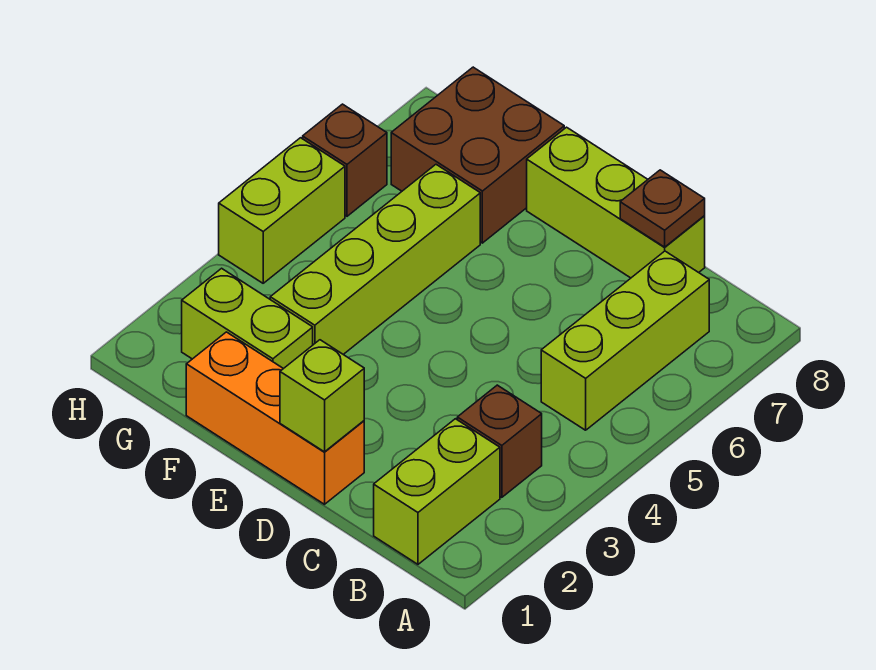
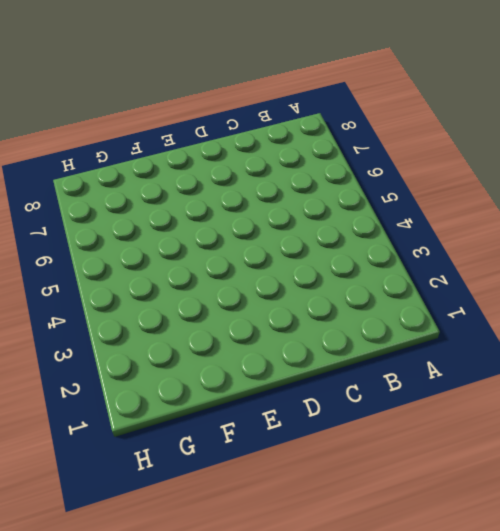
none -> lime 1x2 brick [374,419,500,564]
none -> brown 1x1 brick [457,385,542,497]
none -> lime 1x3 brick [541,251,709,430]

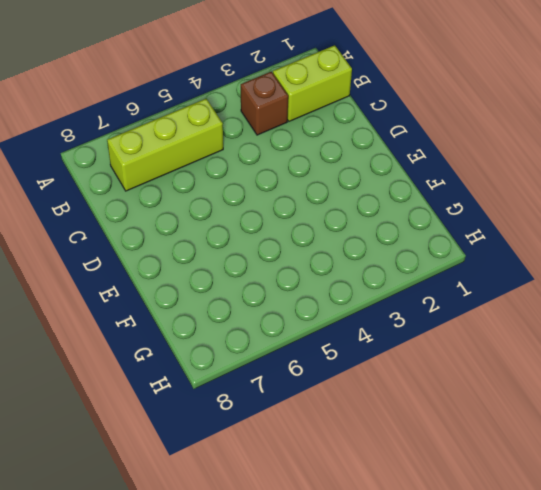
none -> lime 1x3 brick [527,127,705,278]
none -> orange 1x3 brick [186,332,364,504]
none -> lime 1x2 brick [182,268,313,369]

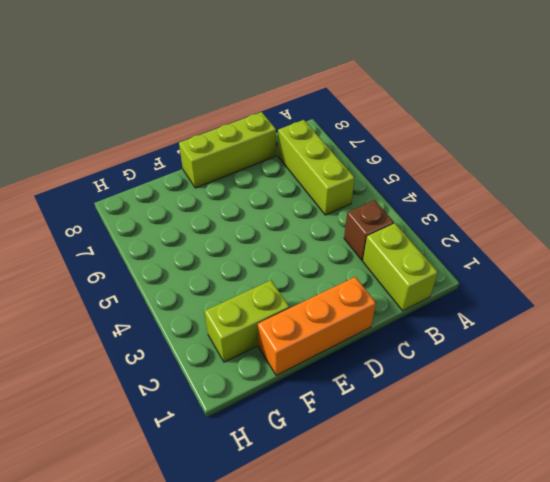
none -> lime 1x4 brick [270,165,480,354]
none -> brown 2x2 brick [391,67,564,243]
none -> lime 1x2 brick [219,138,345,283]

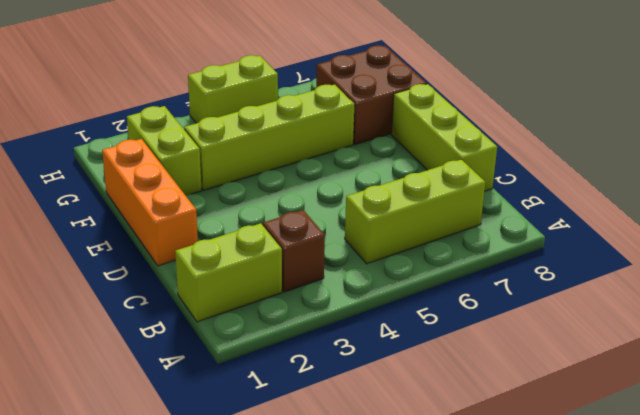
none -> brown 1x1 brick [303,104,387,216]
none -> brown 1x1 plate [620,170,705,247]
none -> lime 1x1 brick [280,340,364,452]

